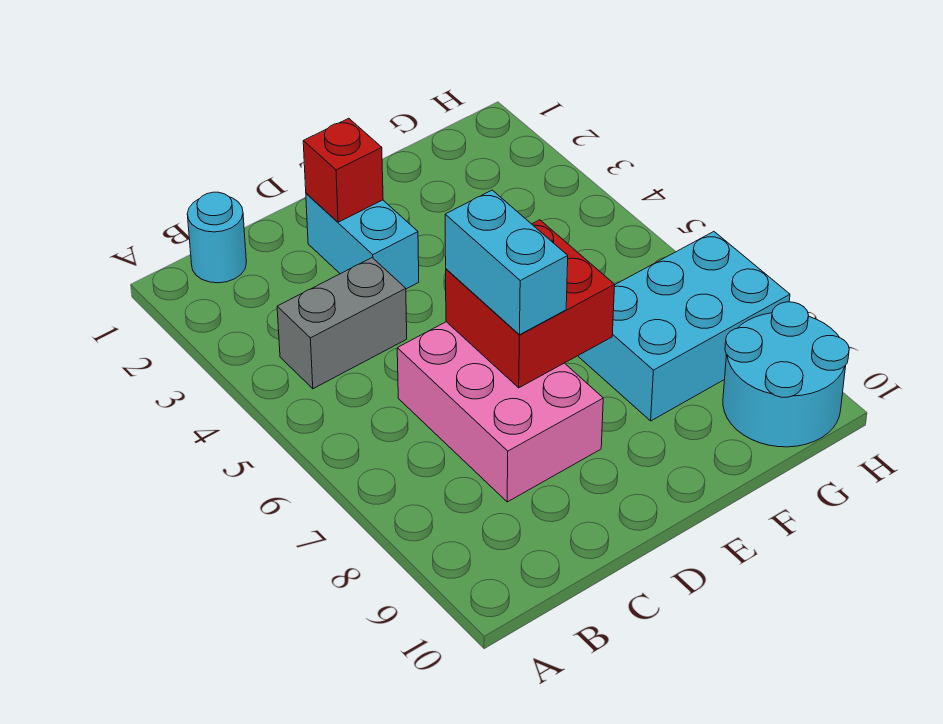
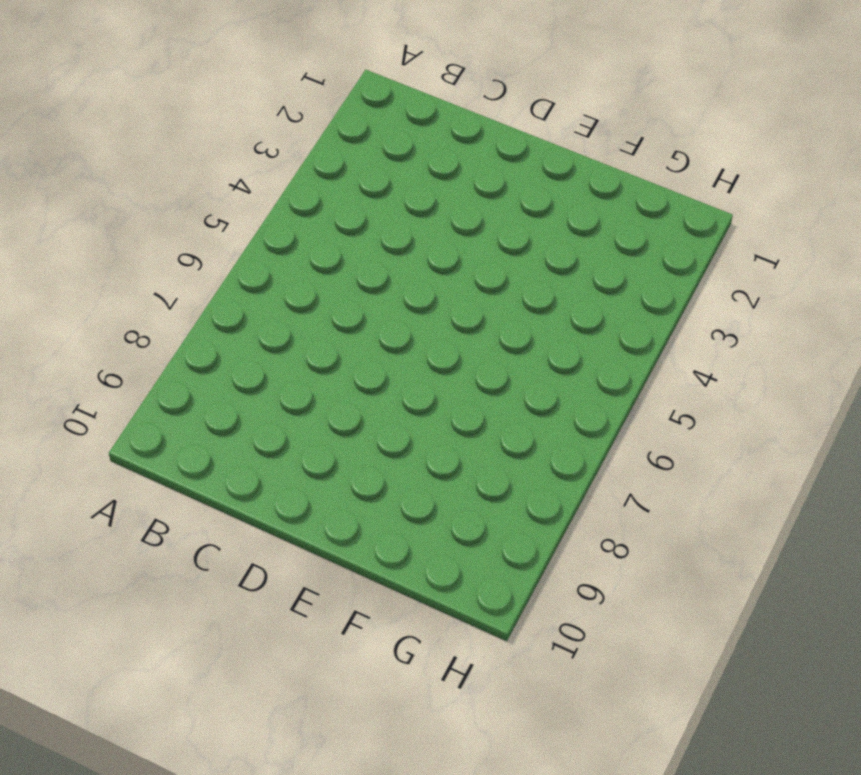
none -> cyan 1x1 round brick [187,192,246,283]
none -> grey 1x2 brick [277,258,407,389]

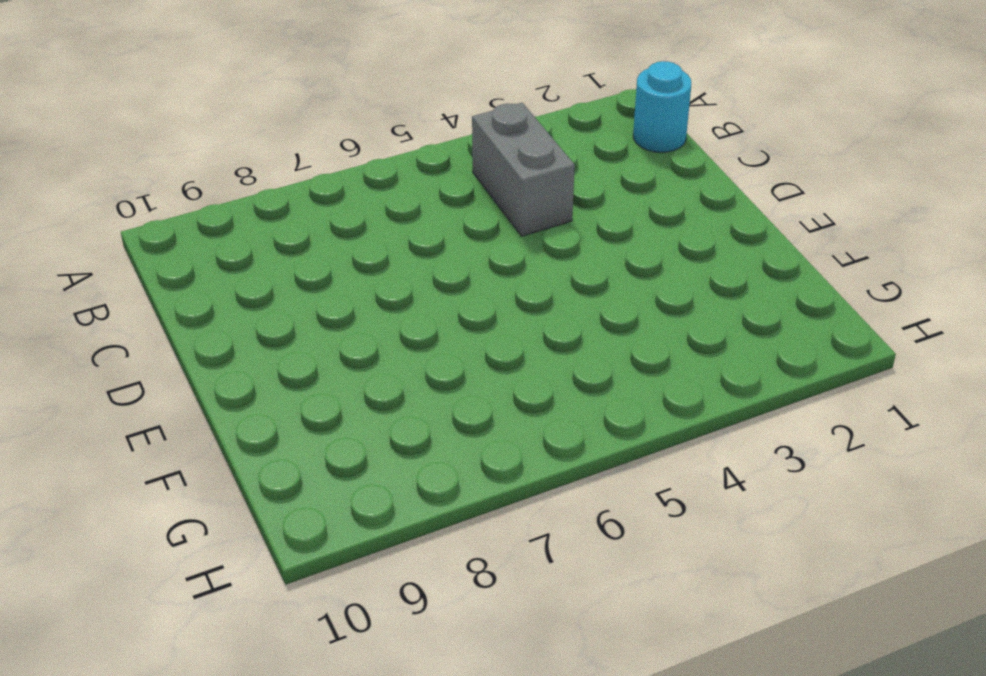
none -> pink 2x3 brick [397,322,603,502]
none -> cyan 1x2 brick [306,193,419,289]

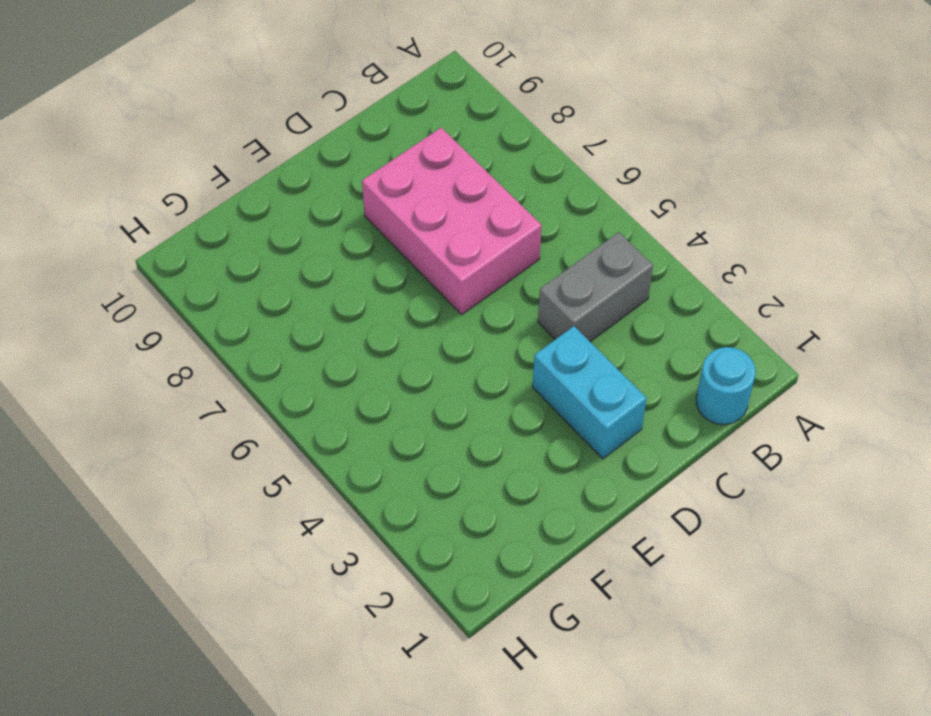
none -> cyan 2x3 brick [578,232,790,421]
none -> cyan 2x2 round brick [723,302,849,447]

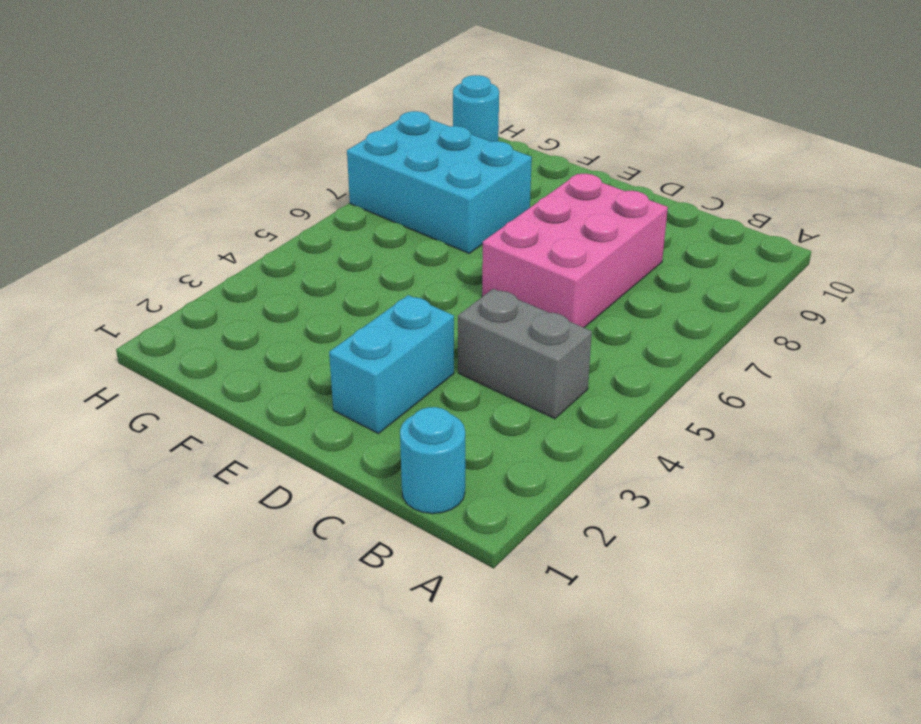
cyan 1x1 round brick [453,75,499,142] -> cyan 2x2 round brick [723,302,849,447]
none -> red 1x1 brick [303,118,383,222]
none -> red 2x2 brick [446,220,615,388]

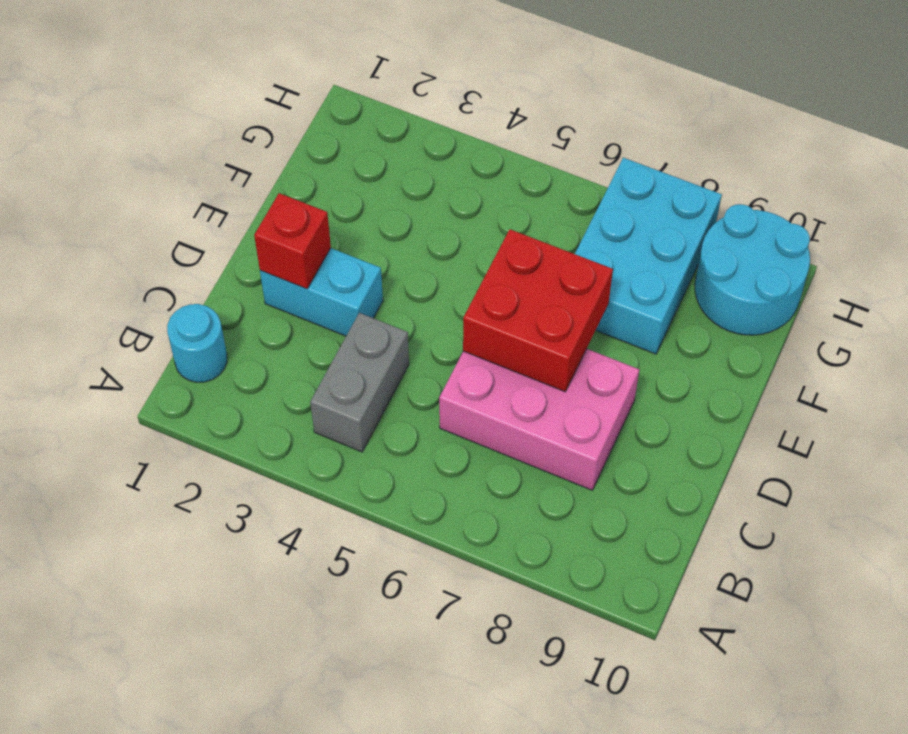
none -> cyan 1x2 brick [445,190,568,335]

